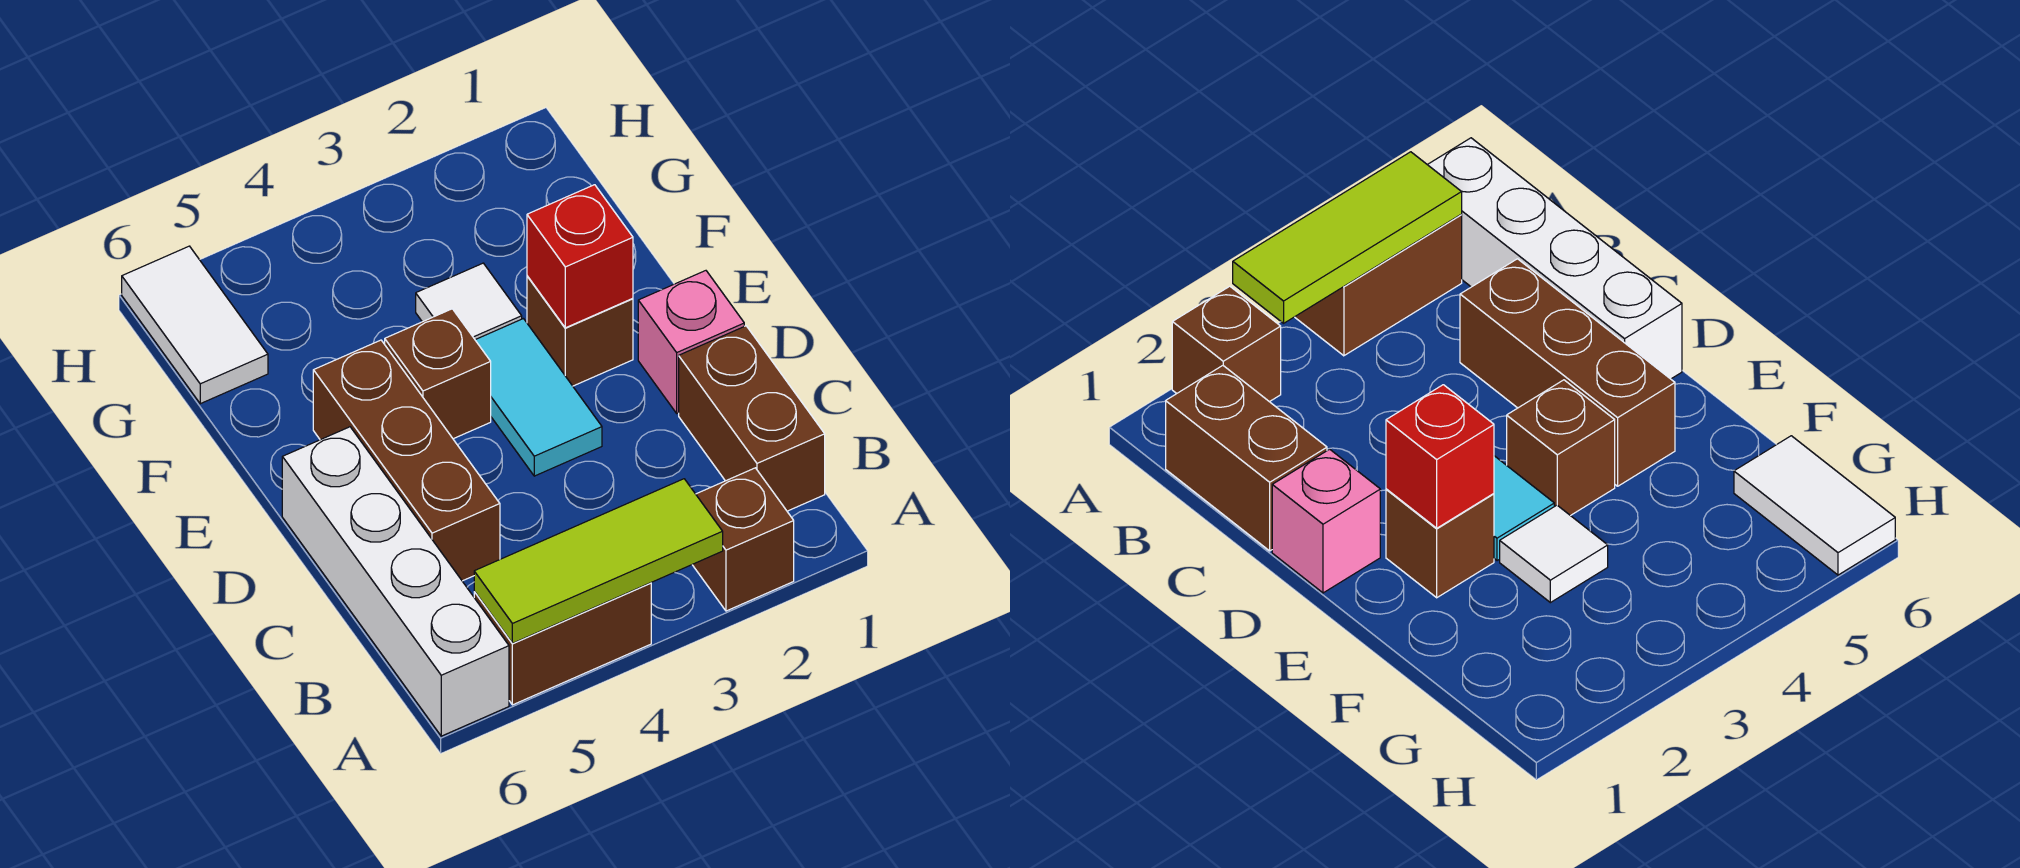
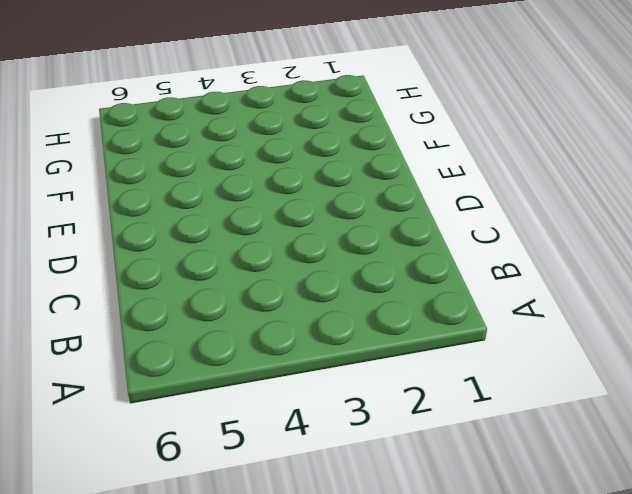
none -> brown 1x1 brick [692,468,794,611]
none -> brown 1x2 brick [474,583,651,705]
none -> white 1x4 brick [282,427,509,736]

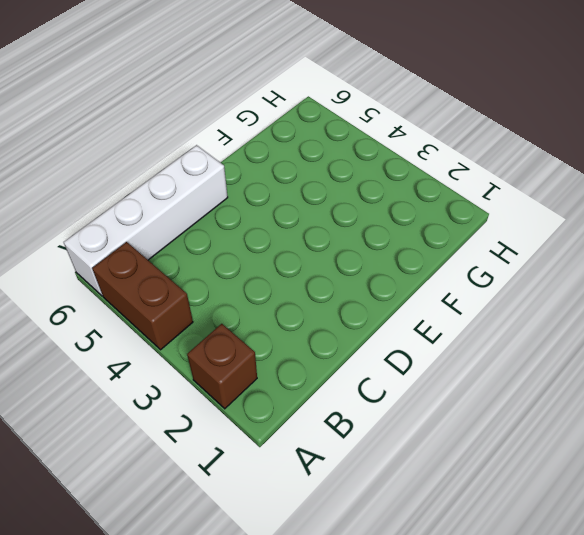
none -> brown 1x2 brick [679,326,825,511]
none -> brown 1x3 brick [313,340,500,581]
none -> pink 1x1 brick [638,271,744,413]

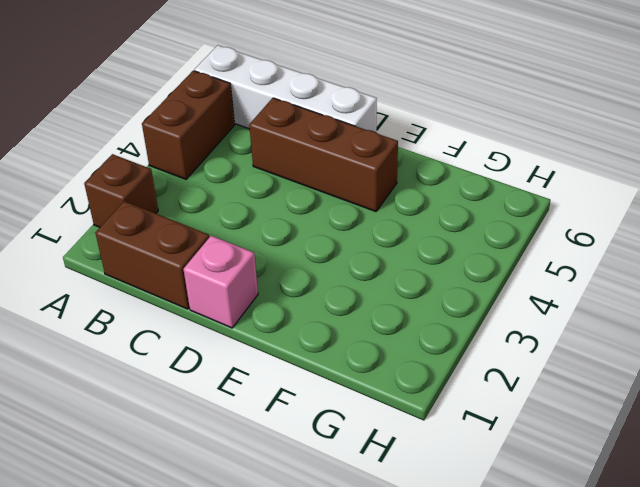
none -> cyan 1x2 tile [475,319,602,476]
none -> brown 1x1 brick [527,276,633,386]
none -> brown 1x1 brick [385,309,491,439]

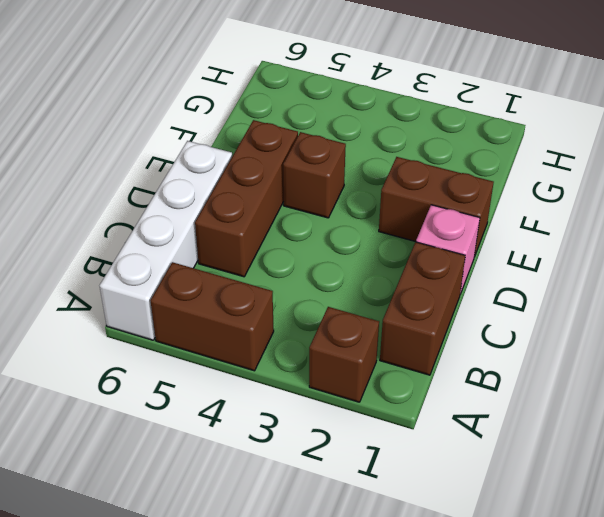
brown 1x2 brick [379,157,494,257] -> brown 1x1 brick [527,276,633,386]
none -> cyan 1x2 tile [475,319,602,476]
none -> white 1x1 tile [416,263,522,340]
none -> white 1x2 tile [122,246,268,404]

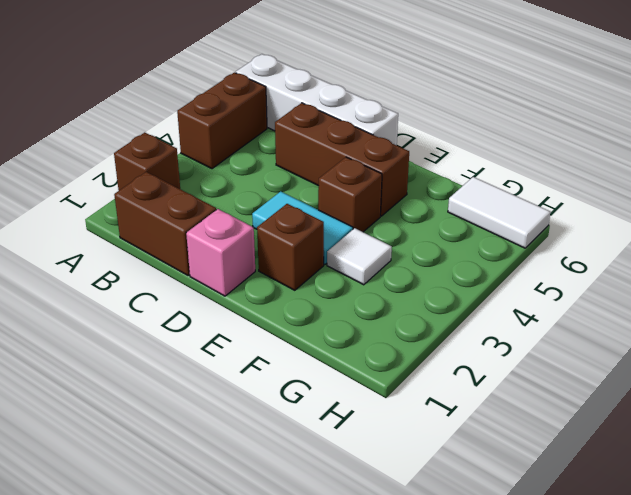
none -> lime 1x3 tile [474,479,723,643]
none -> red 1x1 brick [527,185,633,328]

